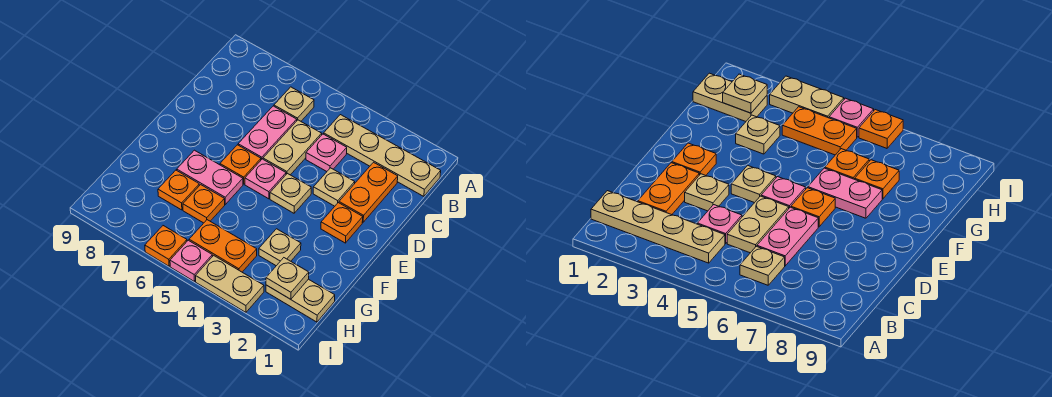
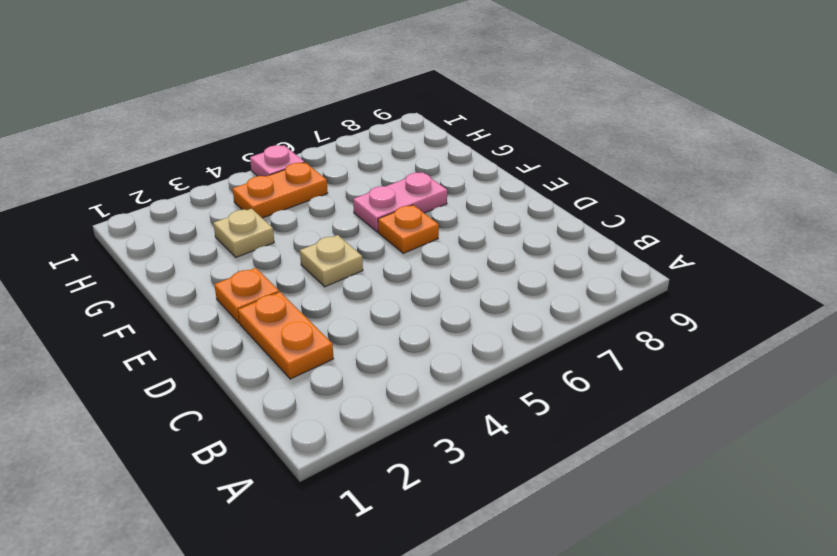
none -> tan 1x4 plate [324,115,441,196]
none -> tan 1x1 plate [274,87,314,121]
none -> pink 1x1 plate [306,134,347,171]

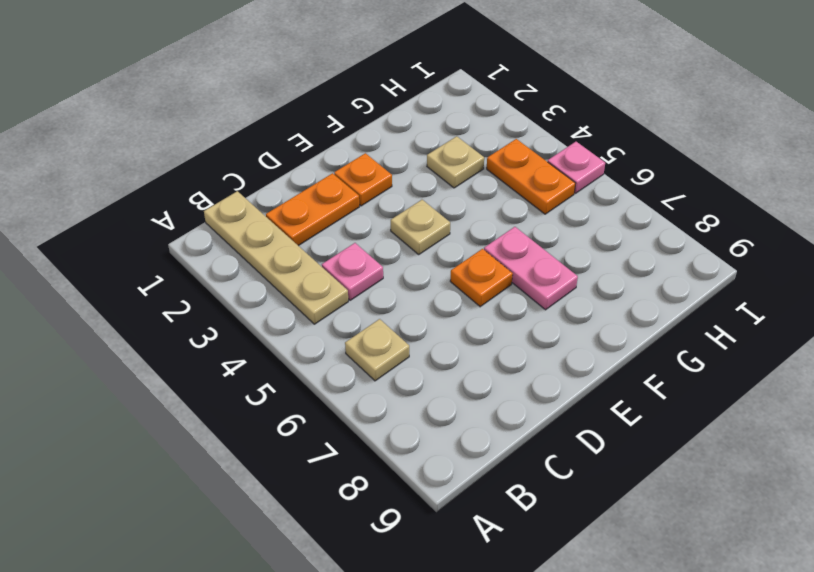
none -> tan 1x2 plate [263,120,322,175]
none -> pink 1x2 plate [238,106,297,160]
none -> tan 1x1 plate [313,168,355,206]

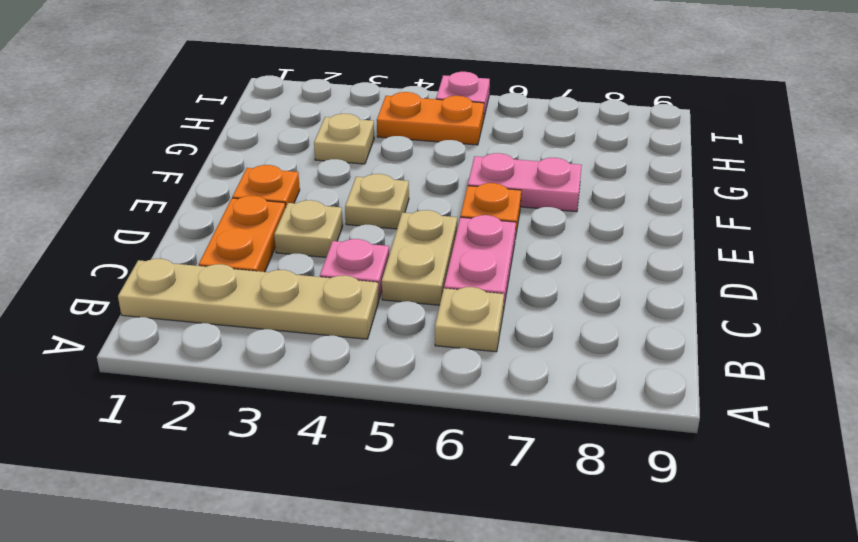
none -> pink 1x1 plate [245,159,286,199]
none -> orange 1x1 plate [183,185,225,223]
none -> orange 1x1 plate [158,170,200,210]

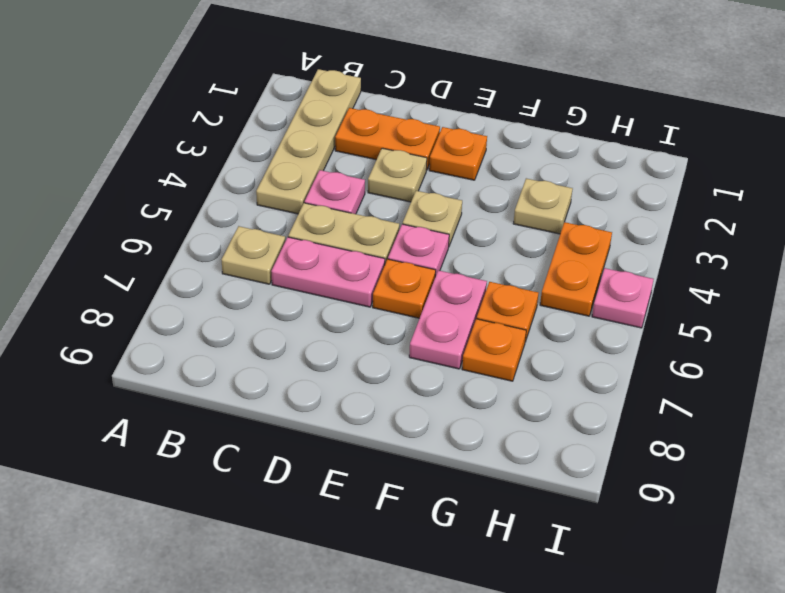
none -> tan 1x2 plate [266,279,335,322]
none -> tan 1x2 plate [196,255,264,312]
none -> orange 1x1 plate [145,226,187,266]

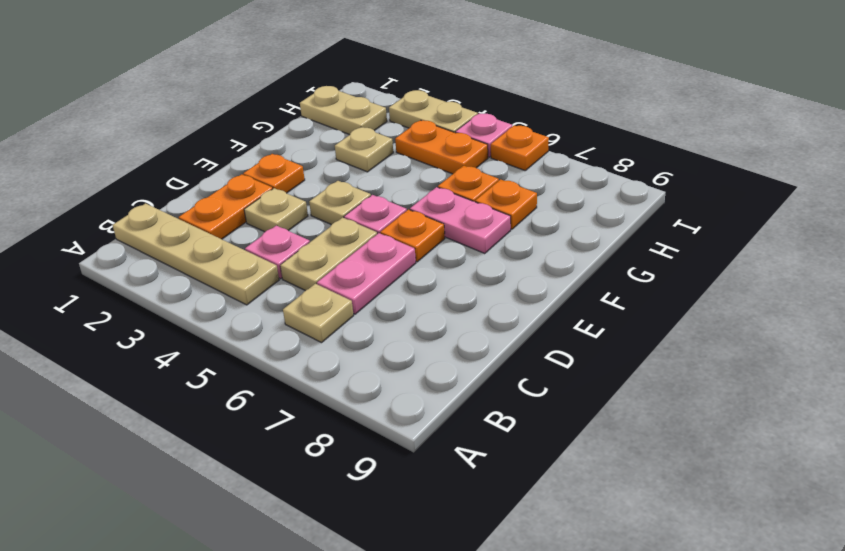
none -> tan 1x1 plate [266,258,309,299]

